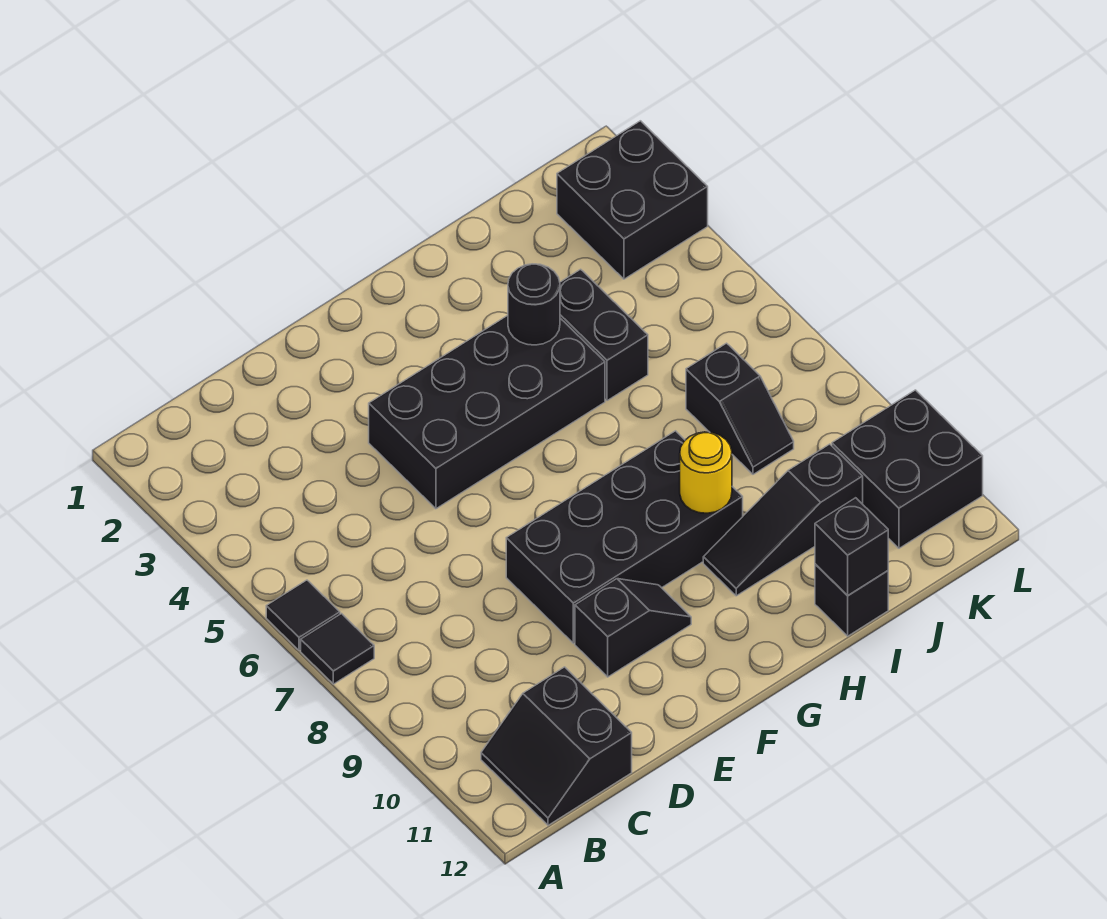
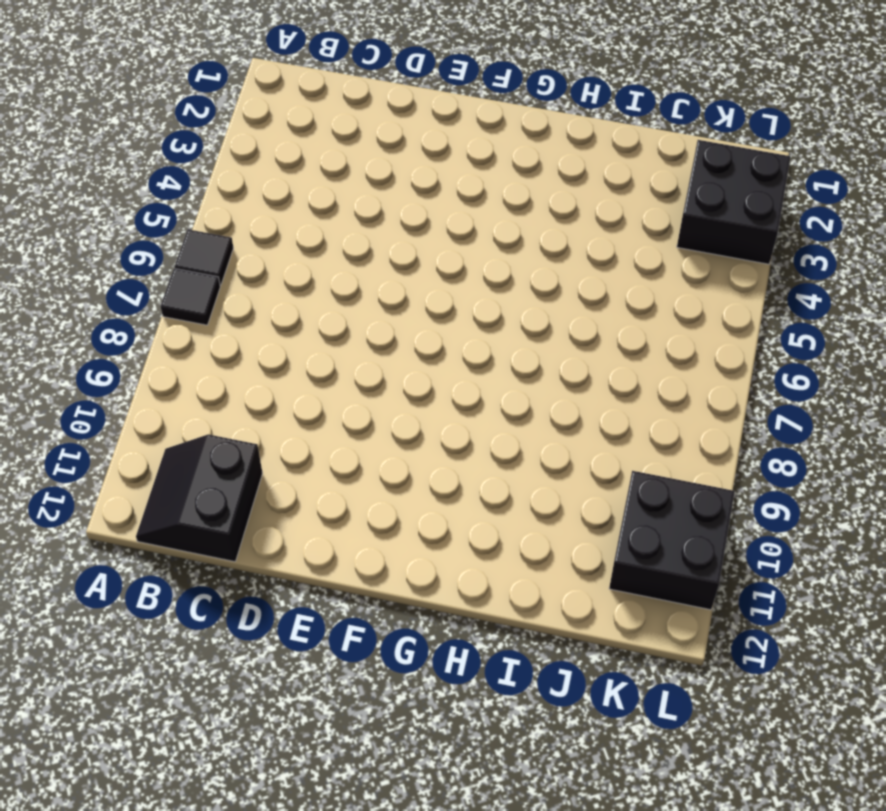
none -> black 2x4 brick [369,315,605,509]
none -> black 2x4 brick [506,431,743,643]
none -> black 1x2 slope [575,579,691,677]

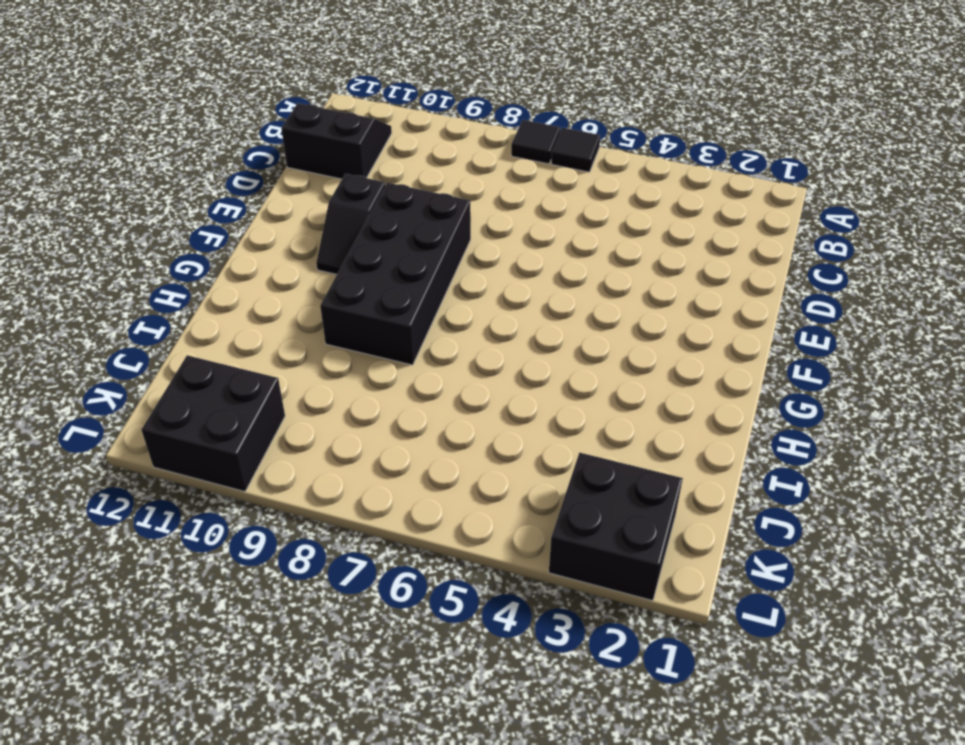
none -> black 2x4 brick [369,315,605,509]
none -> black 1x3 slope [703,444,863,596]
none -> black 1x2 brick [560,269,648,401]

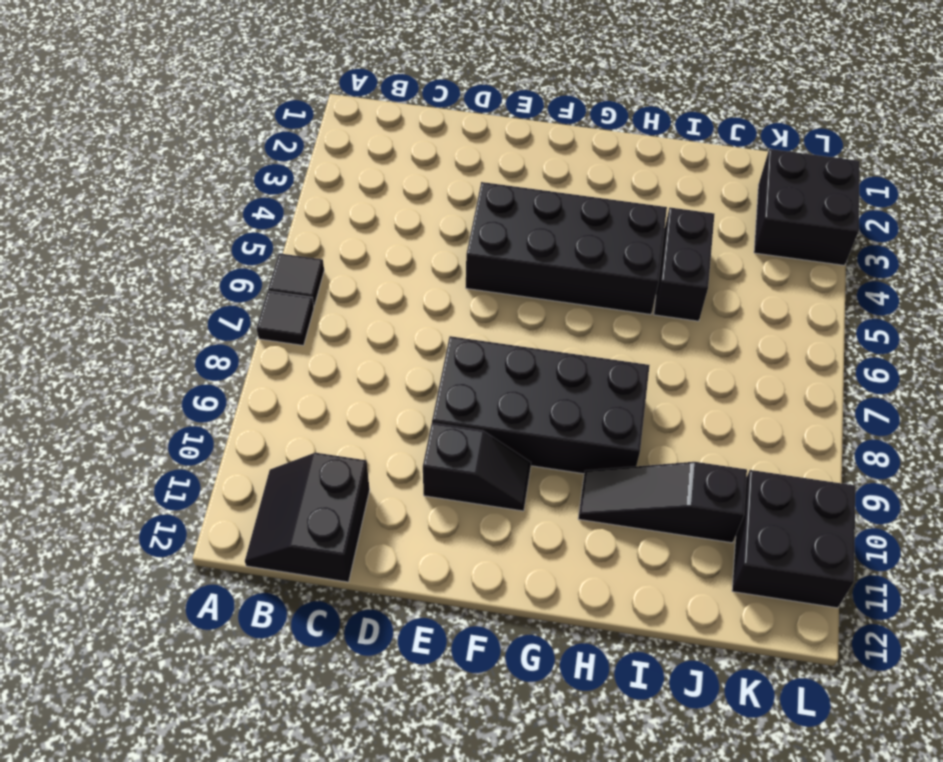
none -> black 1x1 brick [815,564,888,636]
none -> black 1x2 slope [686,343,794,474]
none -> black 1x1 round brick [508,264,560,345]

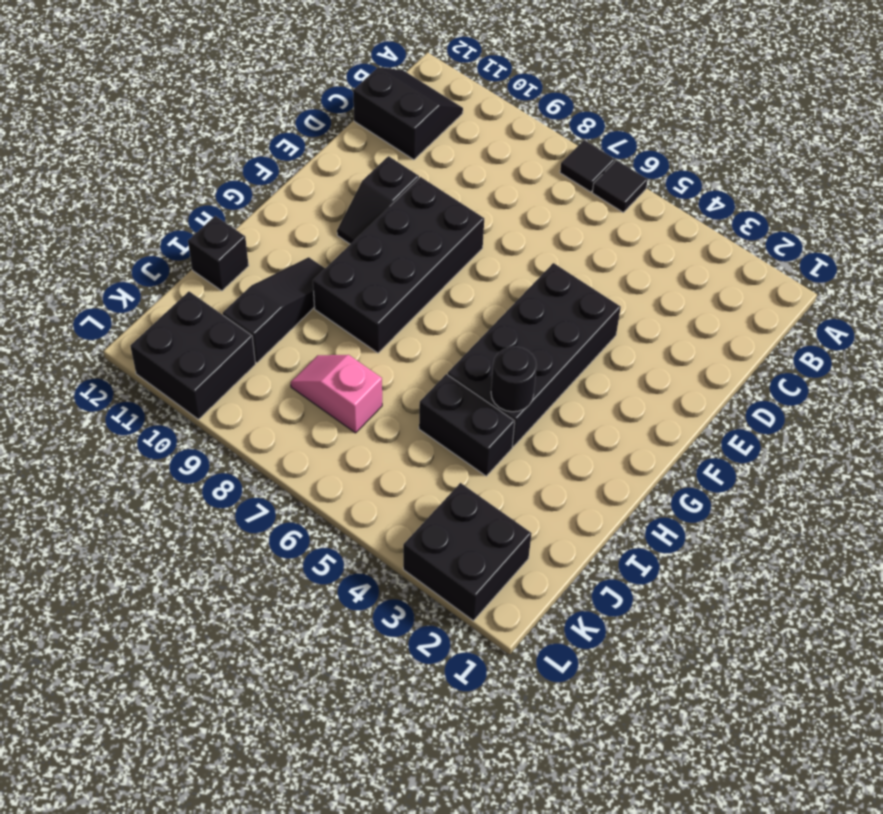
pink 1x2 slope [291,355,382,433] -> black 1x2 slope [686,343,794,474]
none -> yellow 1x1 round brick [680,432,732,513]
none -> black 1x1 brick [815,498,888,595]

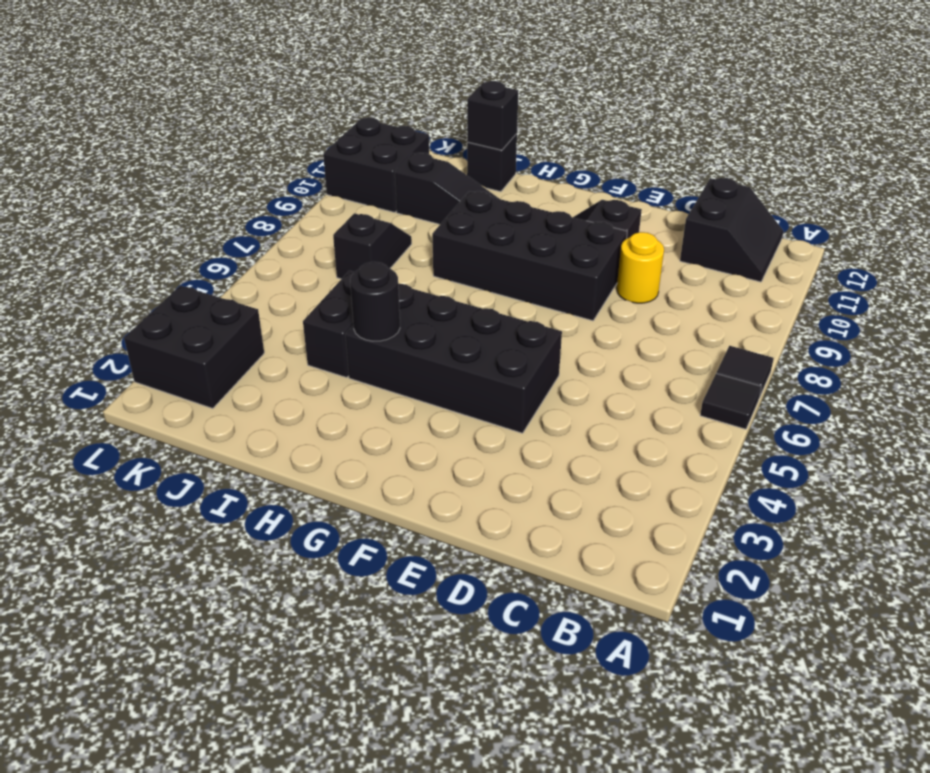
yellow 1x1 round brick [617,232,664,303] -> yellow 1x1 round brick moved to [680,432,732,513]

